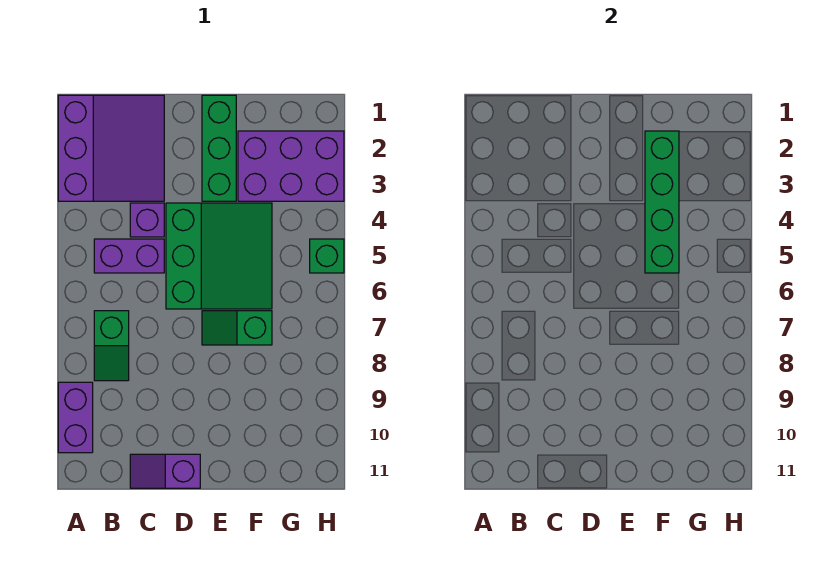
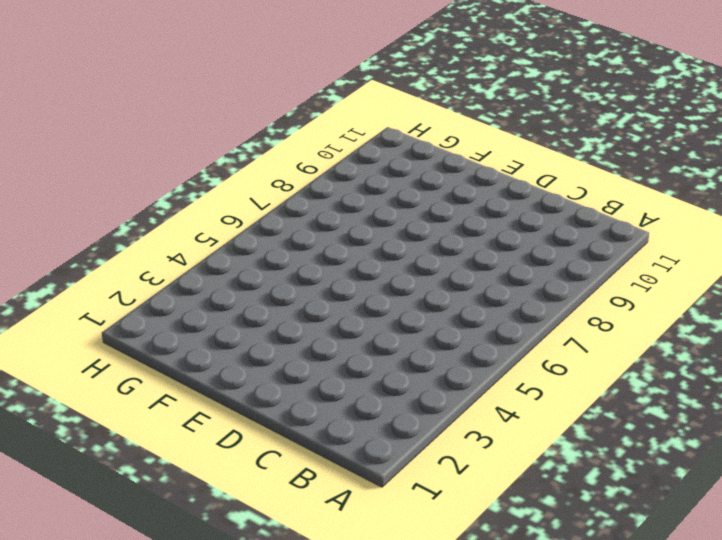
none -> purple 3x3 slope [58,95,164,201]
none -> purple 1x2 brick [58,382,93,453]
none -> purple 1x2 brick [94,239,164,273]

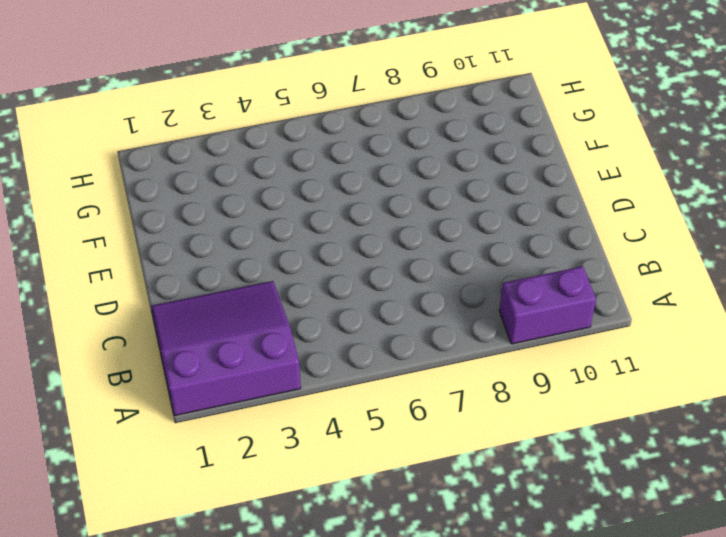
none -> purple 1x2 brick [94,239,164,273]
none -> green 1x2 slope [94,311,129,381]
none -> purple 1x1 brick [130,203,164,237]

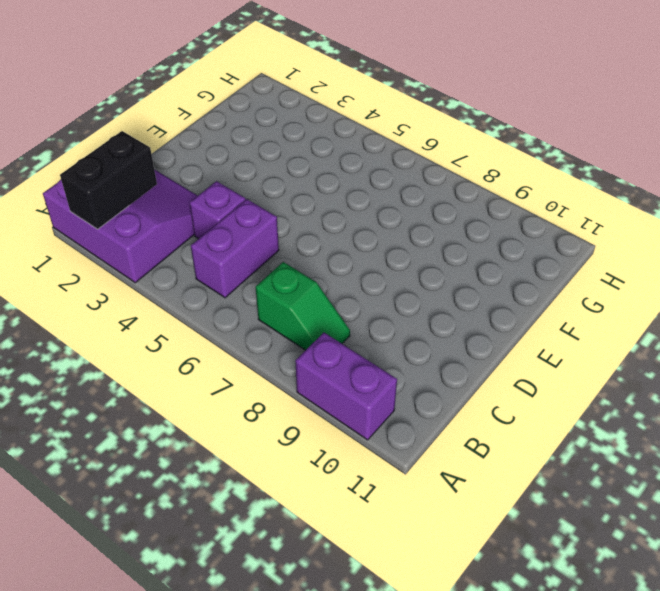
black 1x2 brick [60,131,157,229] -> none
none -> purple 1x2 slope [130,454,200,488]
none -> green 3x3 slope [166,203,272,309]
none -> green 1x3 brick [202,95,236,201]

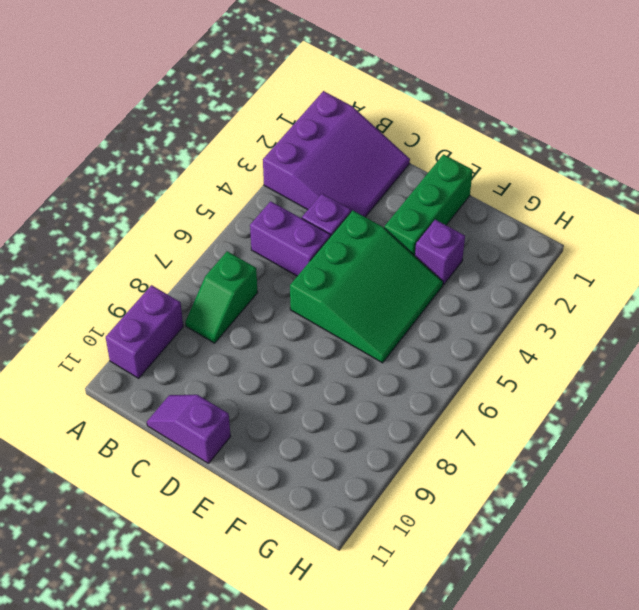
purple 1x1 brick [415,220,465,285] -> purple 2x3 brick [238,131,344,201]
none -> green 1x2 slope [202,311,272,345]
none -> green 1x1 brick [310,239,344,273]
none -> green 1x4 brick [645,131,679,273]

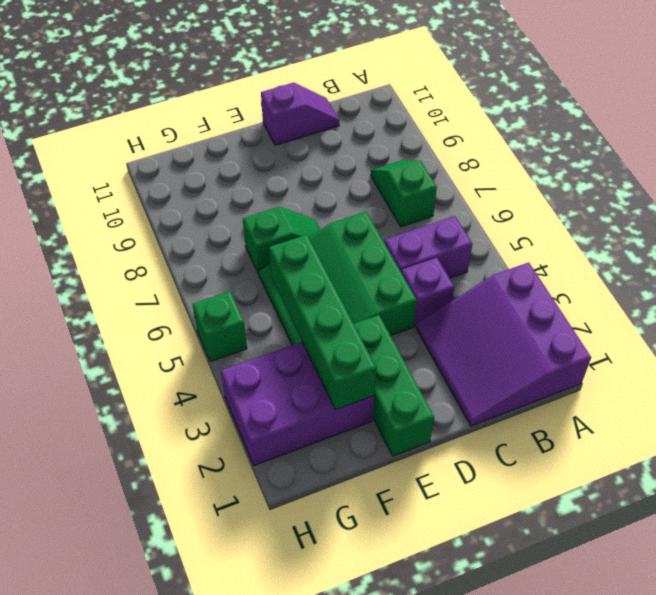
none -> purple 1x2 brick [58,382,93,453]

